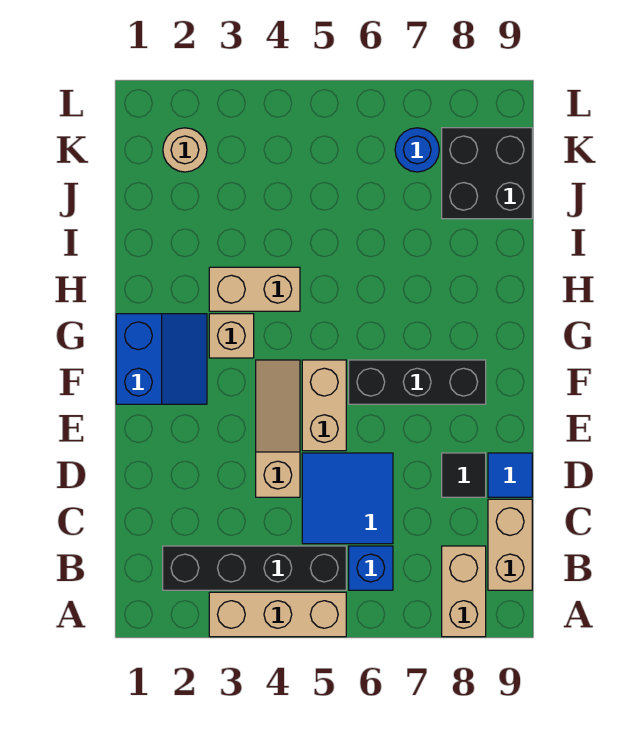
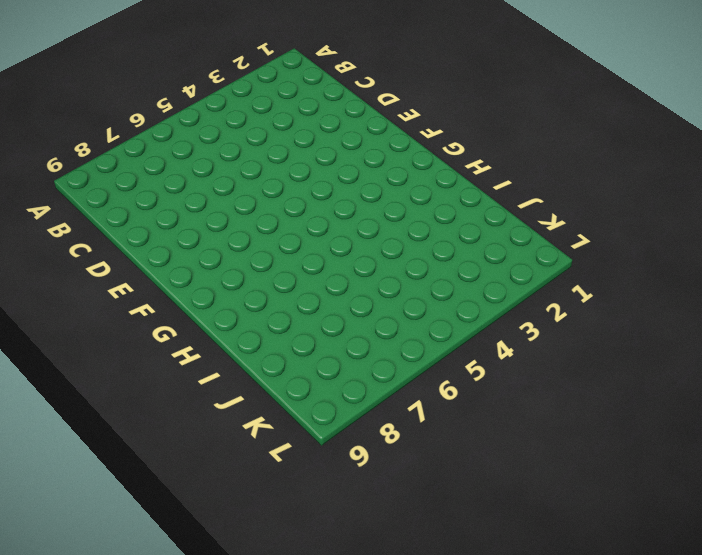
none -> tan 1x3 brick [209,592,346,637]
none -> tan 1x2 brick [442,546,486,637]
none -> black 1x4 brick [163,546,346,590]

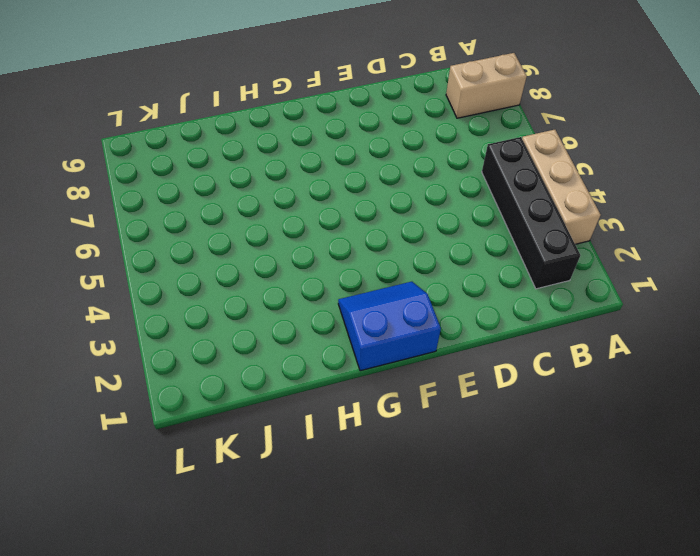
none -> blue 1x1 brick [349,546,393,590]
none -> tan 1x2 brick [488,499,532,590]
none -> blue 2x2 tile [302,453,393,544]

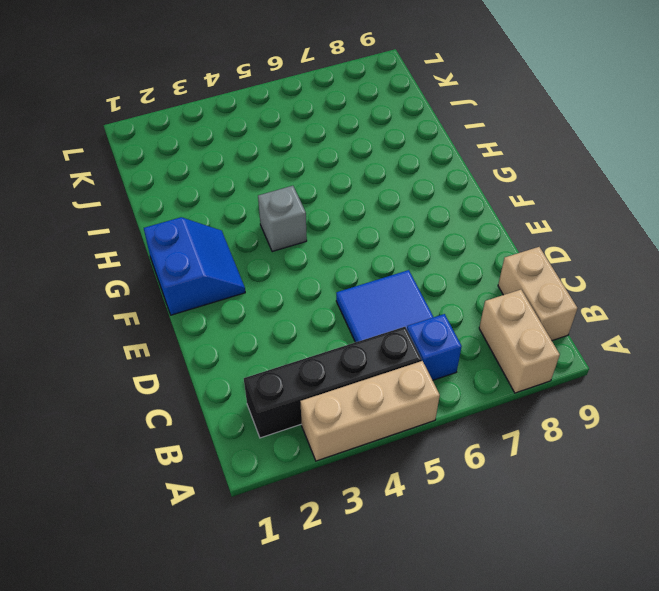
grey 1x1 brick [258,186,307,252] -> none
none -> tan 1x3 slope [256,360,300,497]
none -> black 1x1 tile [442,453,486,497]
none -> blue 1x1 tile [488,453,532,497]

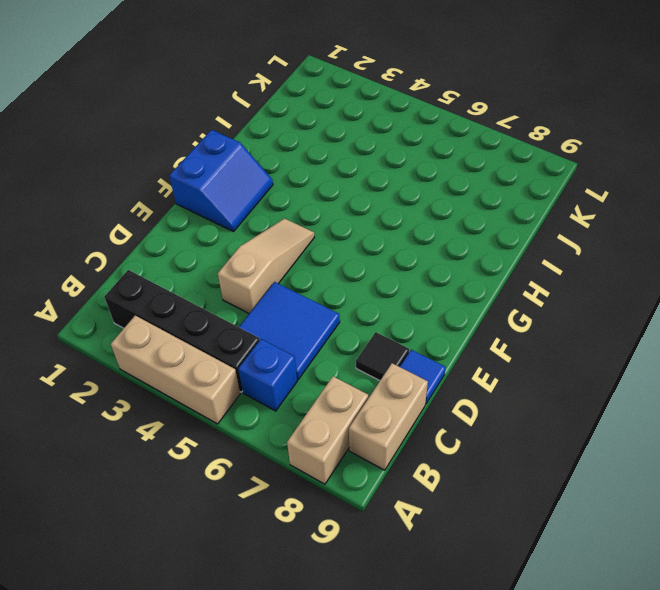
none -> tan 1x2 brick [302,360,346,451]
none -> black 1x3 brick [349,360,486,404]
none -> tan 1x1 brick [209,314,254,358]

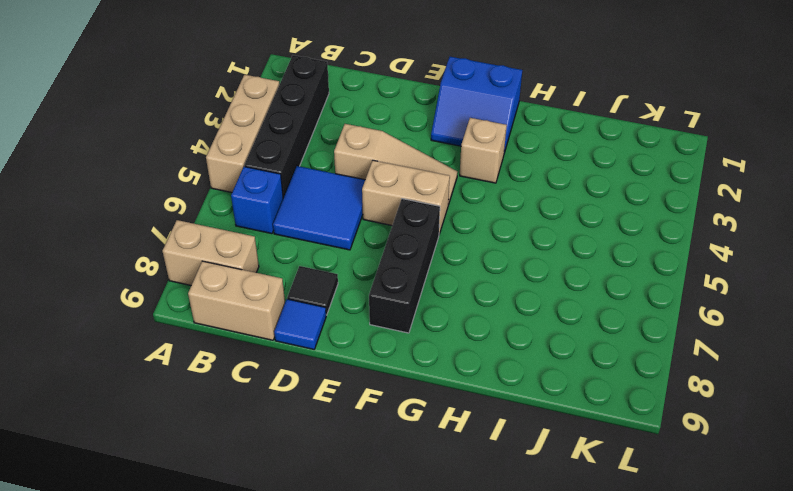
none -> tan 1x2 brick [209,267,300,311]
none -> black 2x2 brick [442,128,532,219]
none -> tan 1x1 round brick [163,128,207,172]

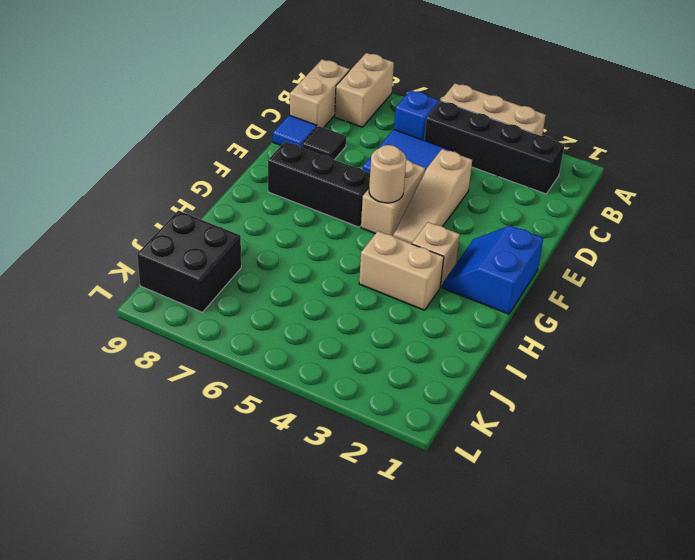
tan 1x1 round brick [369,145,406,203] -> tan 1x1 round brick moved to [163,128,207,172]
none -> blue 1x1 round brick [395,128,439,172]

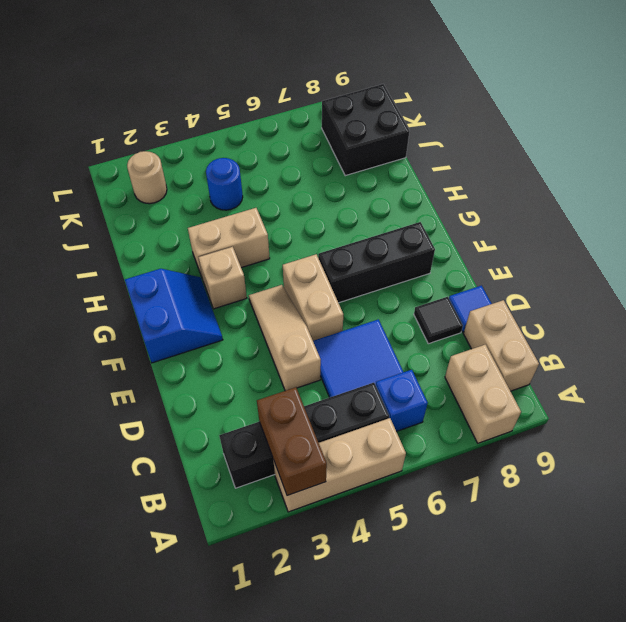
brown 1x2 brick [257,387,327,496] -> none
blue 1x1 round brick [206,158,243,210] -> blue 1x1 round brick moved to [395,128,439,172]

